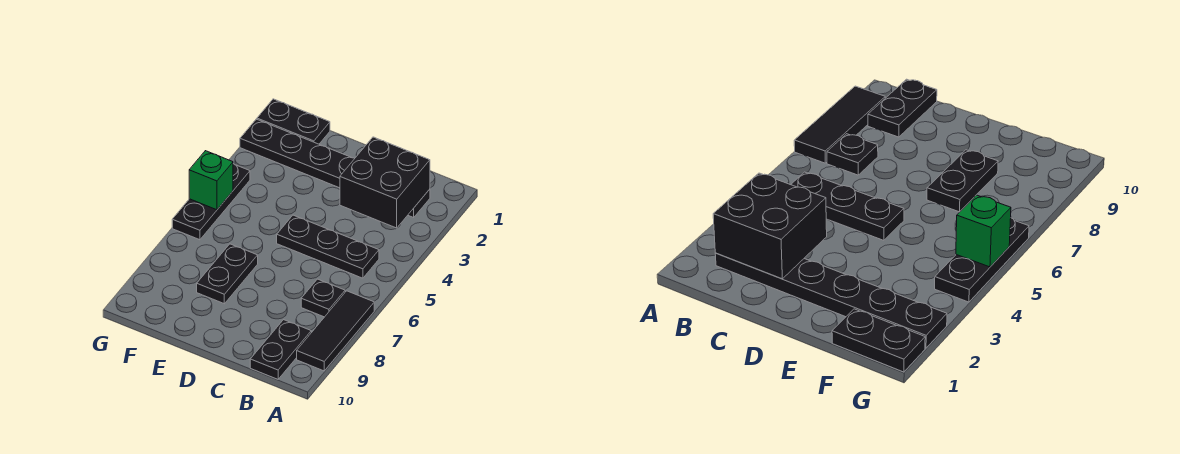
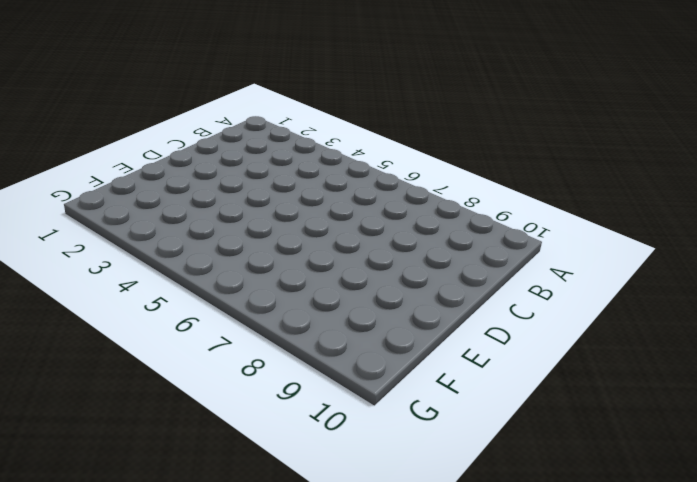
none -> black 1x3 tile [297,291,374,371]
none -> black 1x6 plate [240,119,430,217]

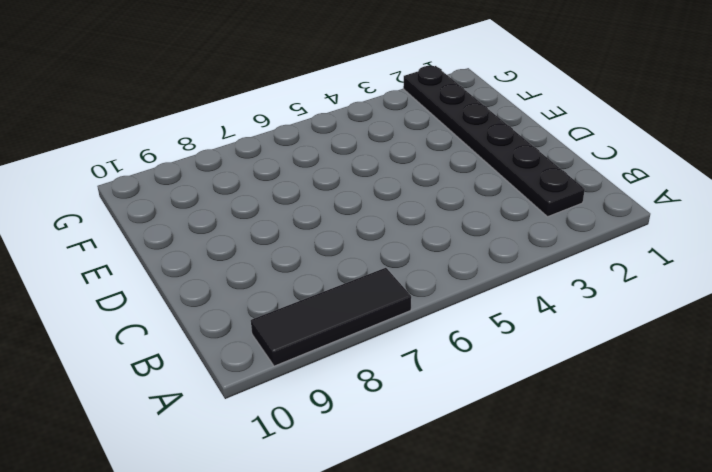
none -> black 1x3 plate [277,215,379,278]
none -> black 1x1 plate [301,279,345,317]

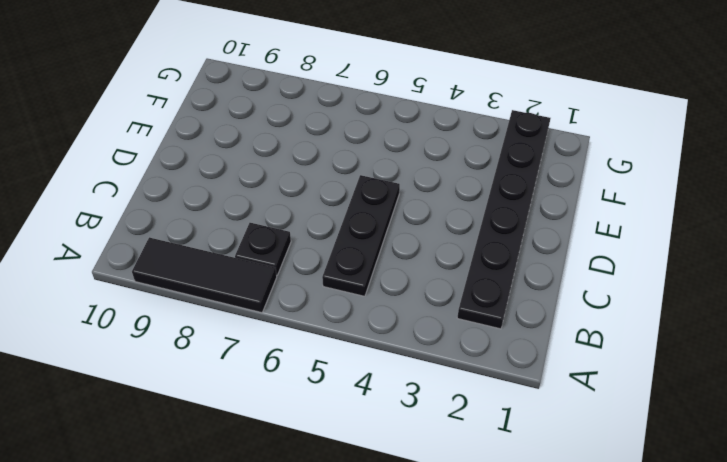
none -> black 1x2 plate [250,320,311,379]
none -> black 1x2 plate [197,244,258,304]

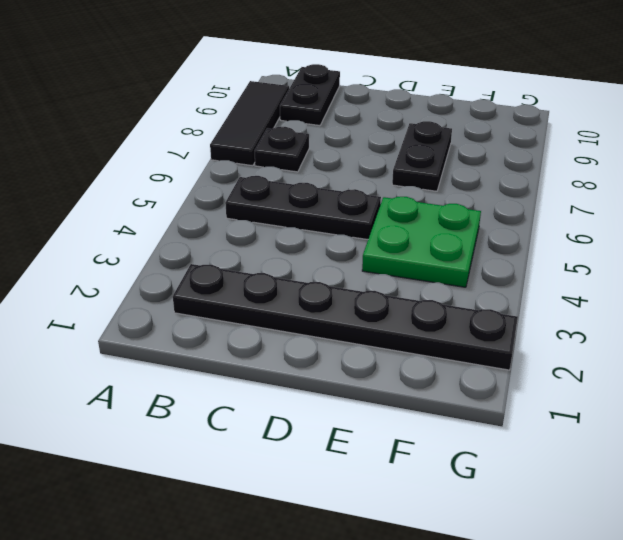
green 2x2 plate [362,197,481,287] -> none
none -> black 1x2 plate [257,99,330,144]
none -> black 1x3 plate [172,164,250,240]

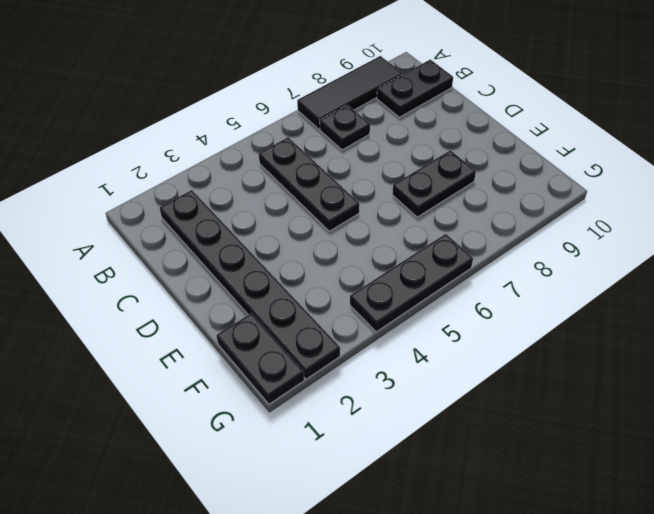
none -> black 2x2 brick [340,137,430,228]
none -> green 1x1 brick [189,151,233,210]

